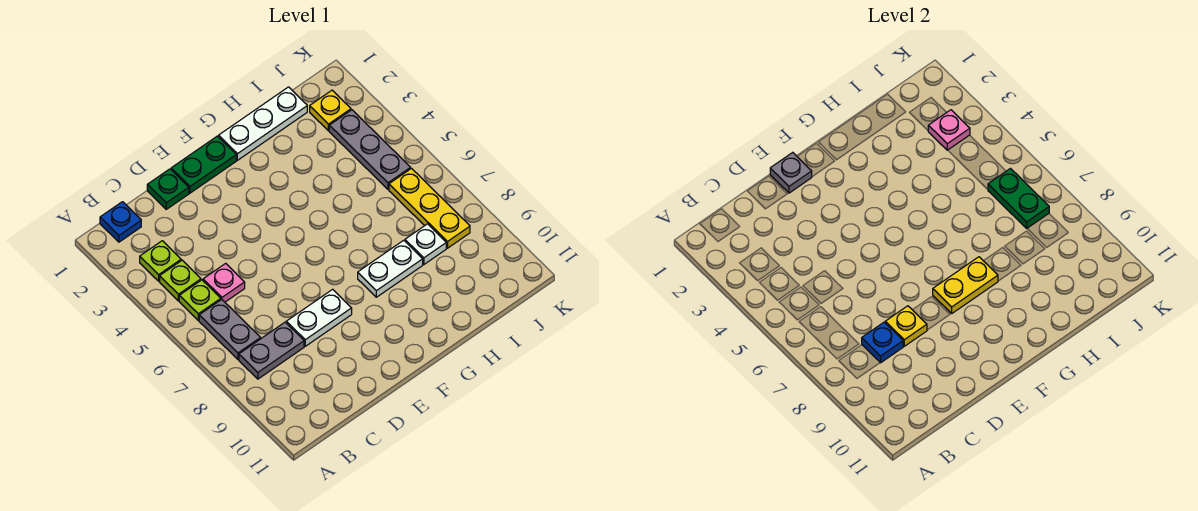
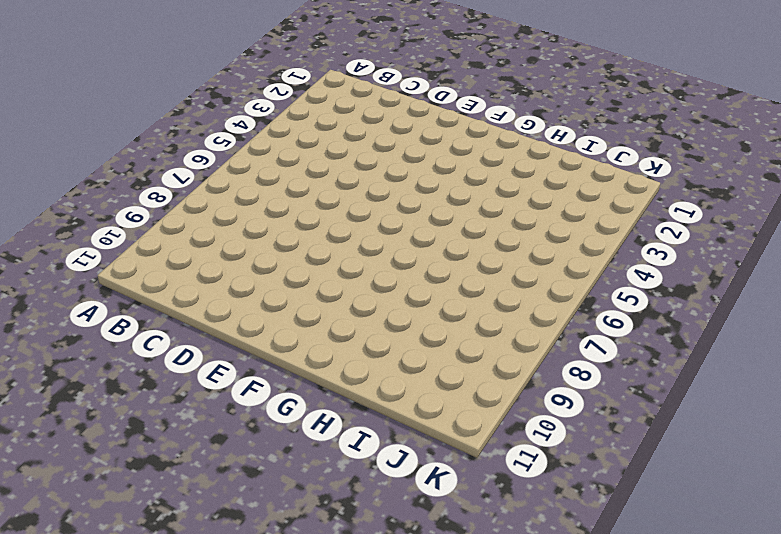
none -> blue 1x1 plate [100,202,141,242]
none -> lime 1x1 plate [140,241,181,281]
none -> lime 1x1 plate [160,260,201,301]

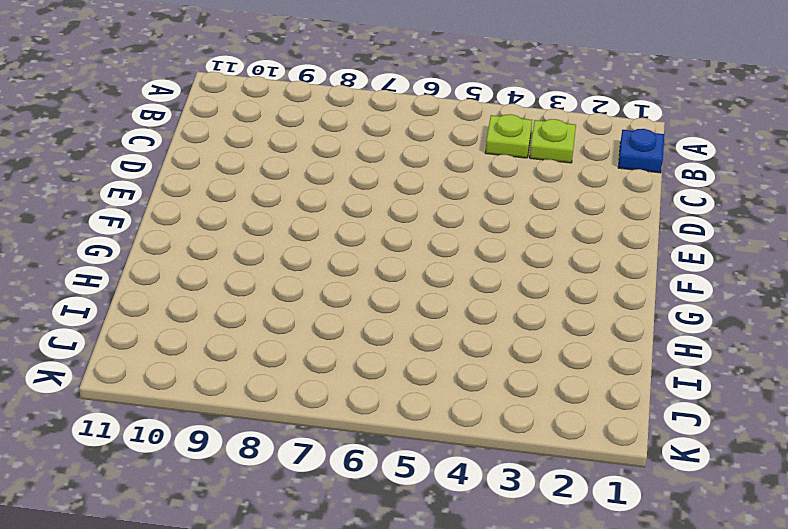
none -> lime 1x1 plate [179,280,221,320]
none -> grey 1x2 plate [199,299,261,359]
none -> grey 1x2 plate [239,322,304,379]

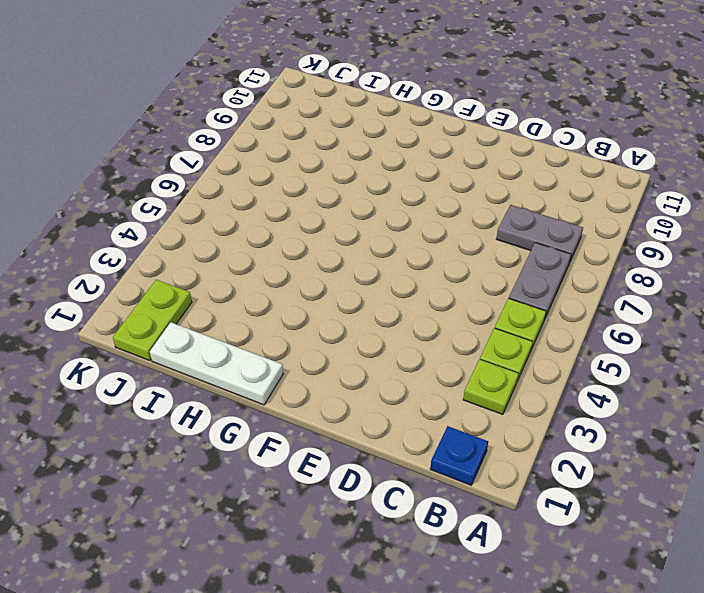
lime 1x2 plate [113,280,192,361] -> yellow 1x1 plate [310,90,351,131]
none -> pink 1x1 plate [203,263,245,302]
none -> green 1x1 plate [147,169,189,209]
none -> white 1x2 plate [286,289,352,346]

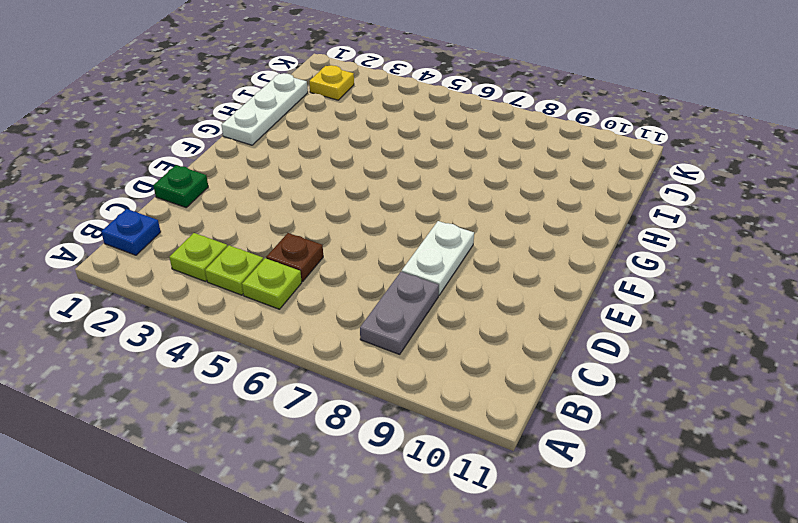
brown 1x1 plate [266,233,323,282] -> pink 1x1 plate [203,263,245,302]
none -> grey 1x2 plate [199,299,261,359]
none -> green 1x2 plate [171,136,236,193]
none -> white 1x2 plate [358,240,423,297]

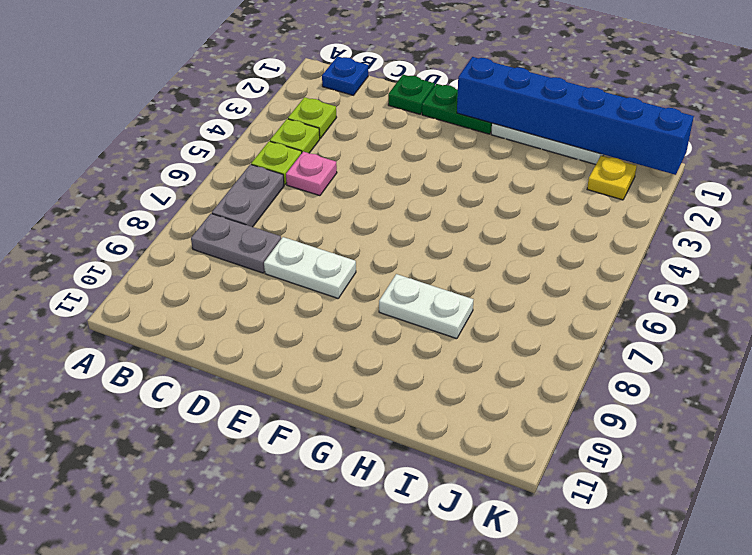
blue 1x6 brick [457,57,694,175] -> none
none -> white 1x1 plate [405,224,446,264]
none -> grey 1x3 plate [329,110,411,189]
none -> yellow 1x3 plate [389,169,470,248]

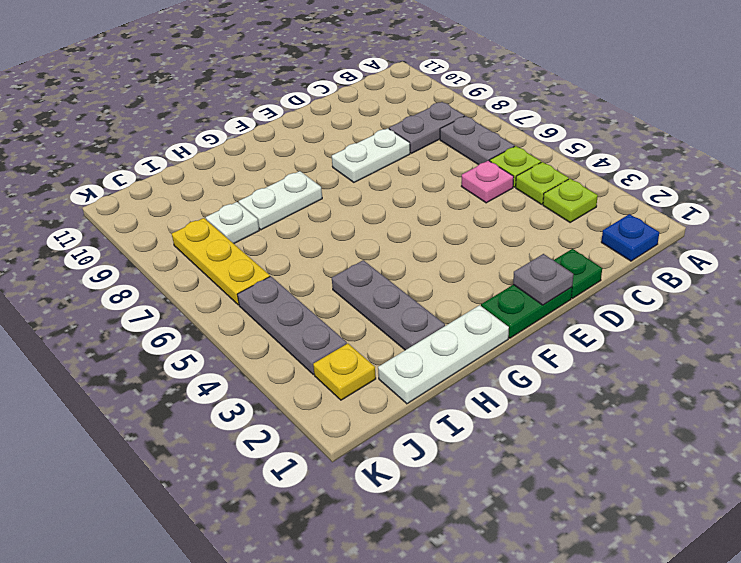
grey 1x3 plate [332,260,445,350] -> none
none -> blue 1x1 plate [862,322,903,363]
none -> yellow 1x1 plate [885,306,927,346]
none -> yellow 1x2 plate [933,257,998,313]

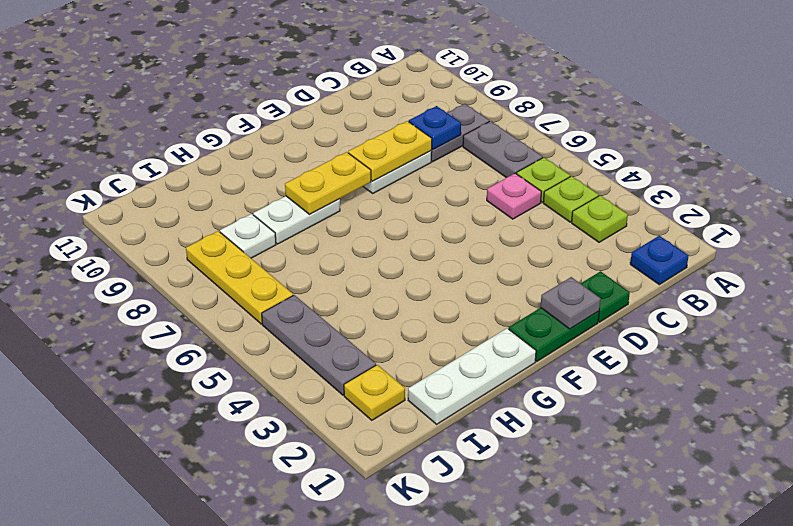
yellow 1x2 plate [348,121,432,181] -> yellow 1x1 plate [885,306,927,346]
none -> pink 1x1 plate [928,110,970,150]
none -> green 1x2 plate [988,169,1049,228]

